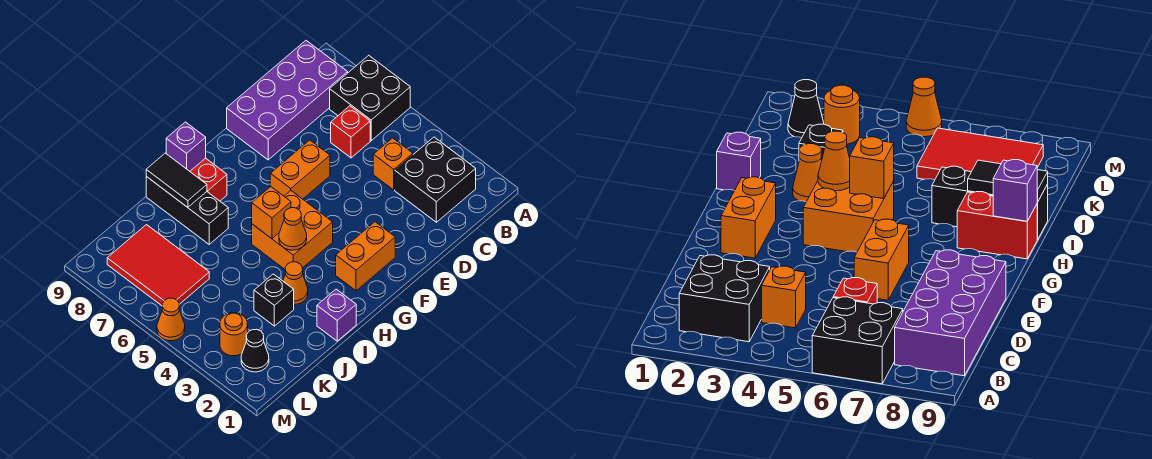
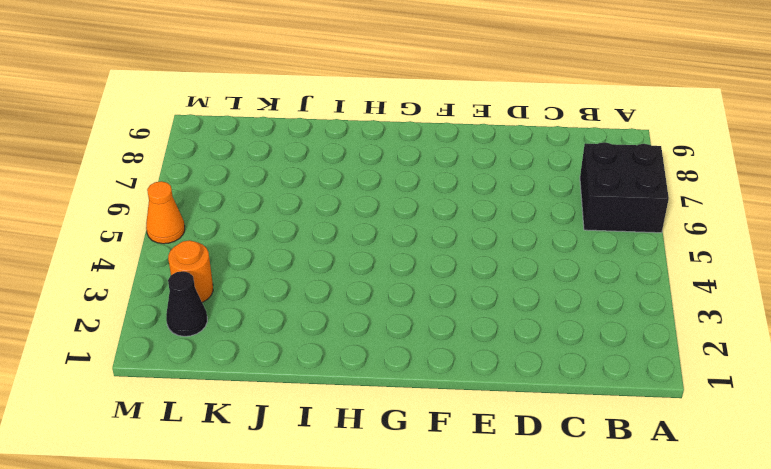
none -> black 2x2 brick [395,137,476,222]
none -> purple 2x4 brick [227,41,348,160]
none -> orange 1x1 brick [373,138,413,190]

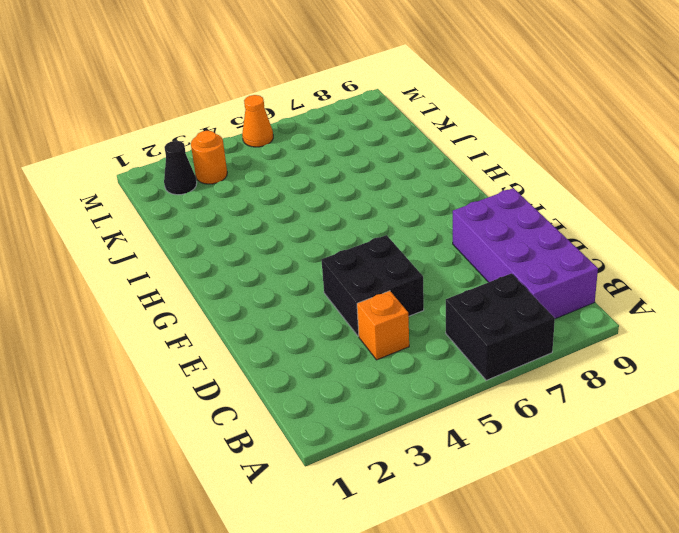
black 2x2 brick [321,235,424,336] -> black 2x2 brick moved to [395,137,476,222]
none -> red 1x1 brick [331,106,370,158]
none -> orange 1x2 brick [270,140,330,199]
none -> orange 1x2 brick [336,222,395,291]

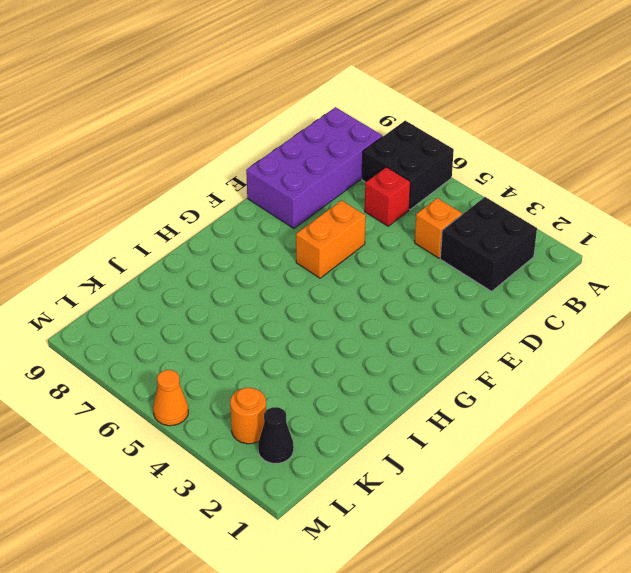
none -> orange 1x2 brick [336,222,395,291]
none -> orange 2x2 brick [252,191,333,269]
none -> red 1x2 brick [190,158,227,201]

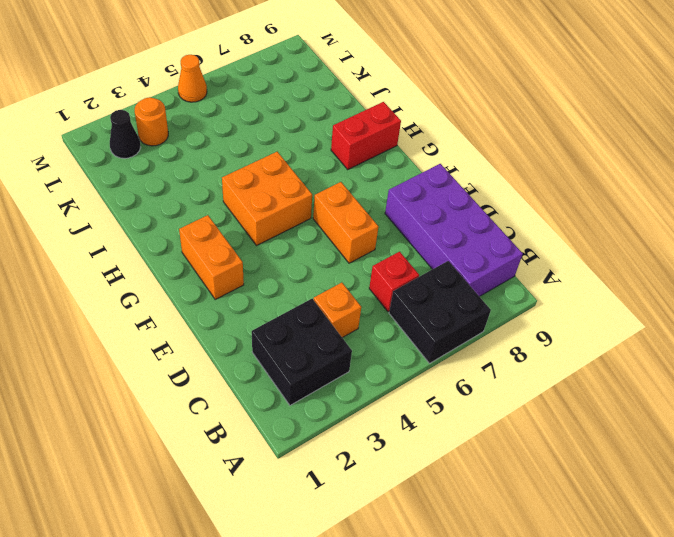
none -> purple 1x1 brick [317,289,356,341]
none -> orange 1x1 cone [283,262,308,304]
none -> black 1x3 brick [146,177,228,244]

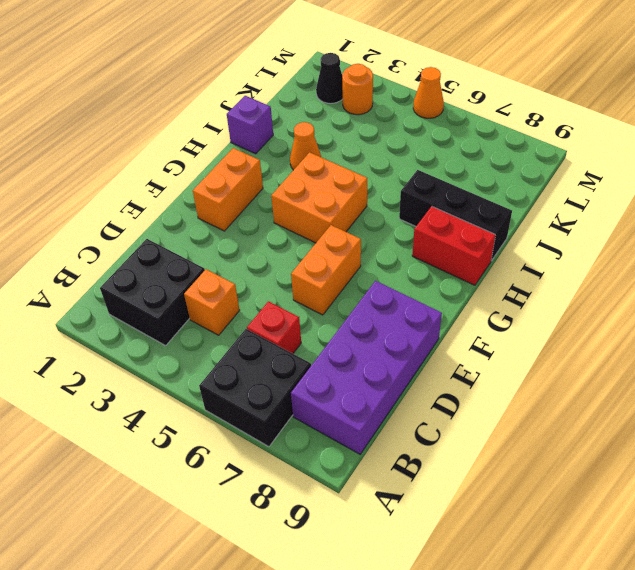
none -> black 1x1 brick [254,274,294,326]
none -> red 2x3 tile [107,225,209,306]
none -> orange 1x1 cone [279,208,307,250]

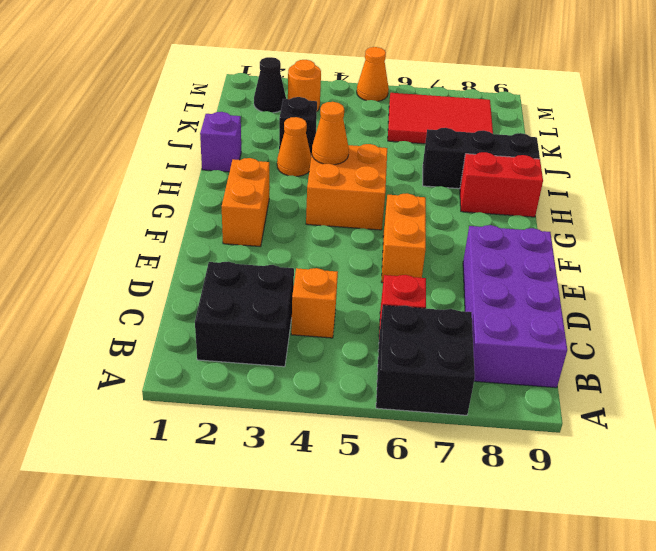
none -> orange 1x1 brick [252,187,291,239]
none -> purple 1x1 brick [166,122,206,171]
none -> black 1x2 tile [146,153,207,207]

